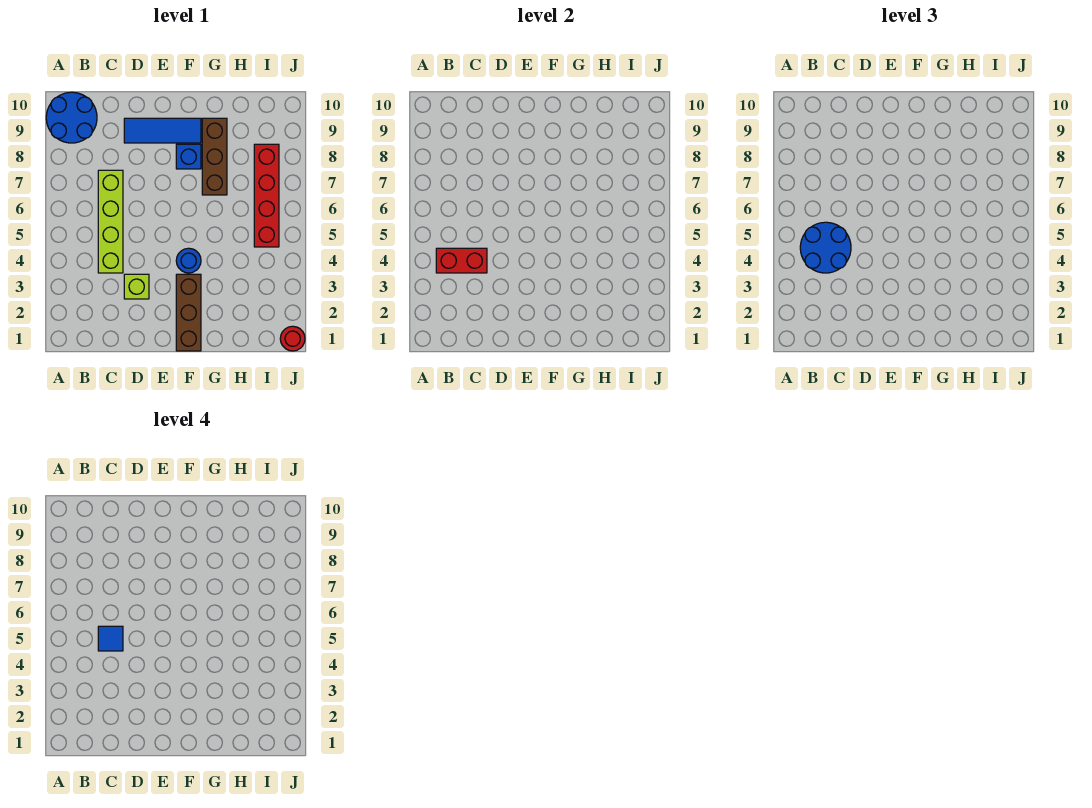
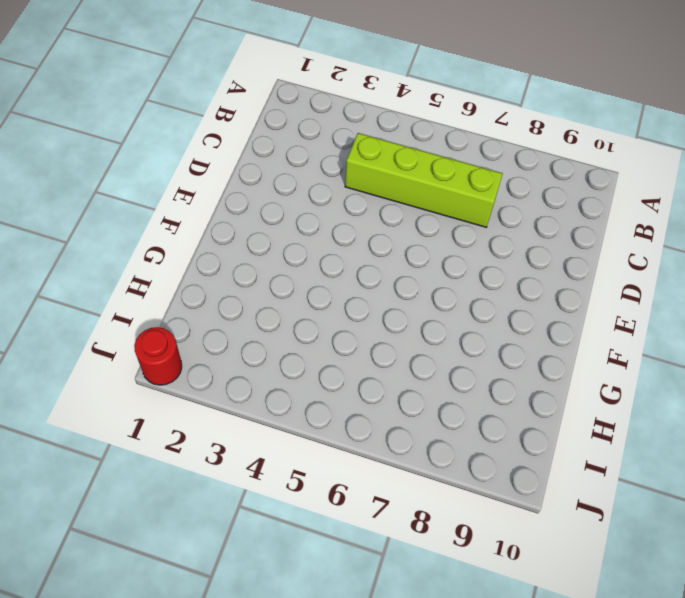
none -> blue 2x2 round brick [46,92,97,143]
none -> lime 1x1 brick [124,274,149,299]
none -> blue 1x3 tile [124,118,201,143]

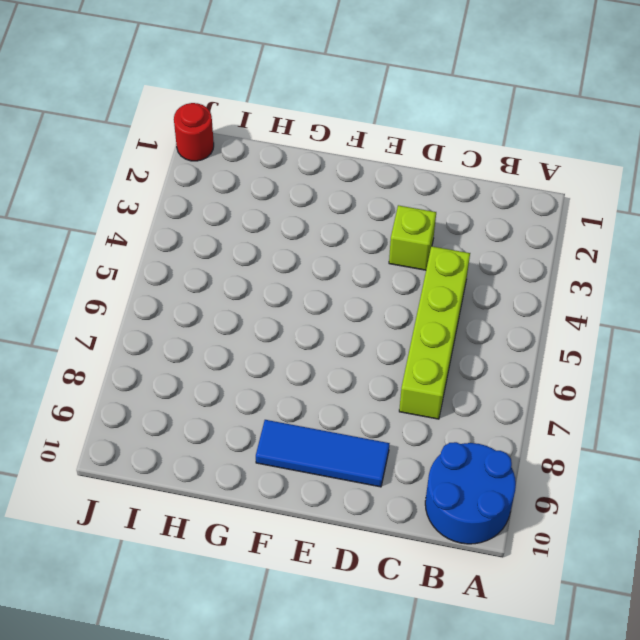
none -> brown 1x3 brick [176,274,201,351]
none -> blue 1x1 round brick [176,248,201,273]
none -> blue 1x1 brick [176,144,201,169]

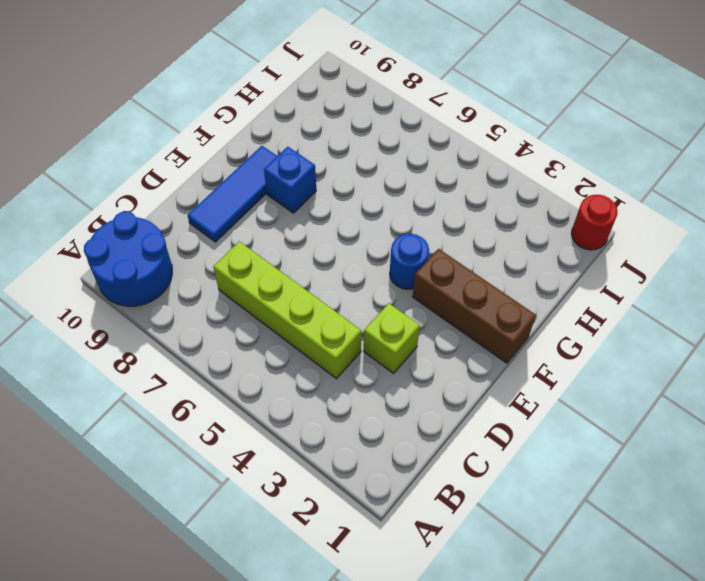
none -> brown 1x3 brick [202,118,227,195]
none -> red 1x4 brick [254,144,279,247]
none -> red 1x2 brick [436,248,487,273]

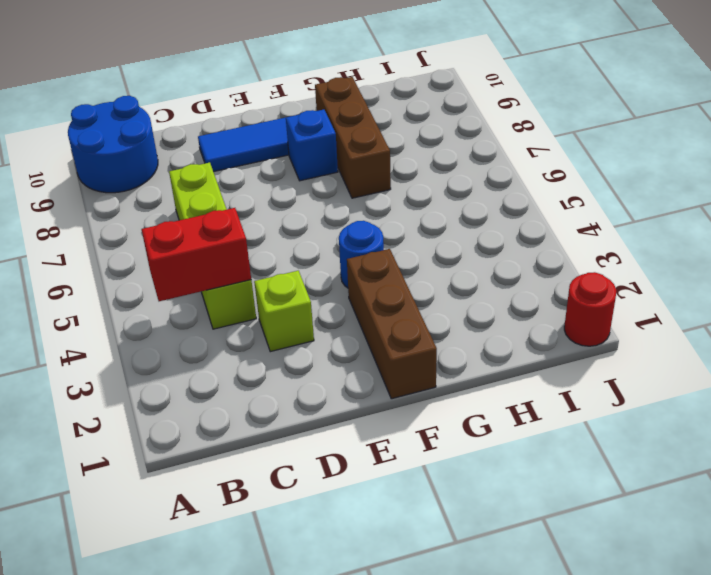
none -> red 1x4 brick [254,144,279,247]
none -> blue 2x2 round brick [800,222,851,273]
none -> blue 1x1 tile [98,626,123,651]

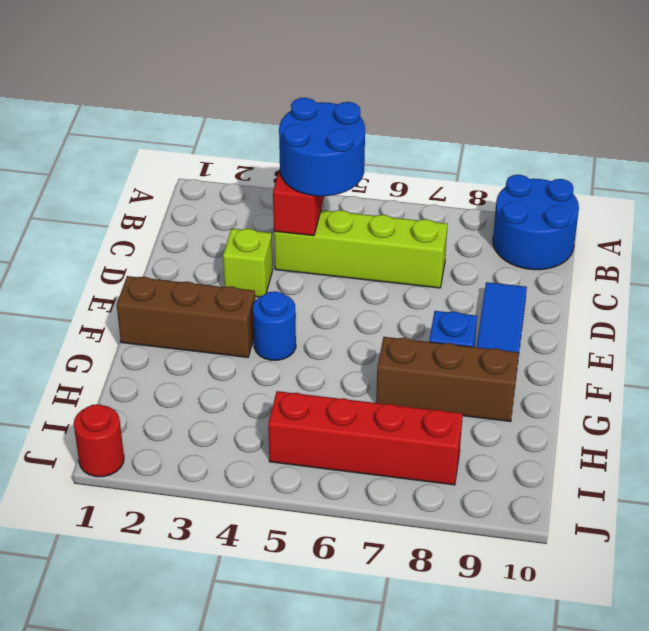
none -> blue 1x1 tile [98,626,123,651]

